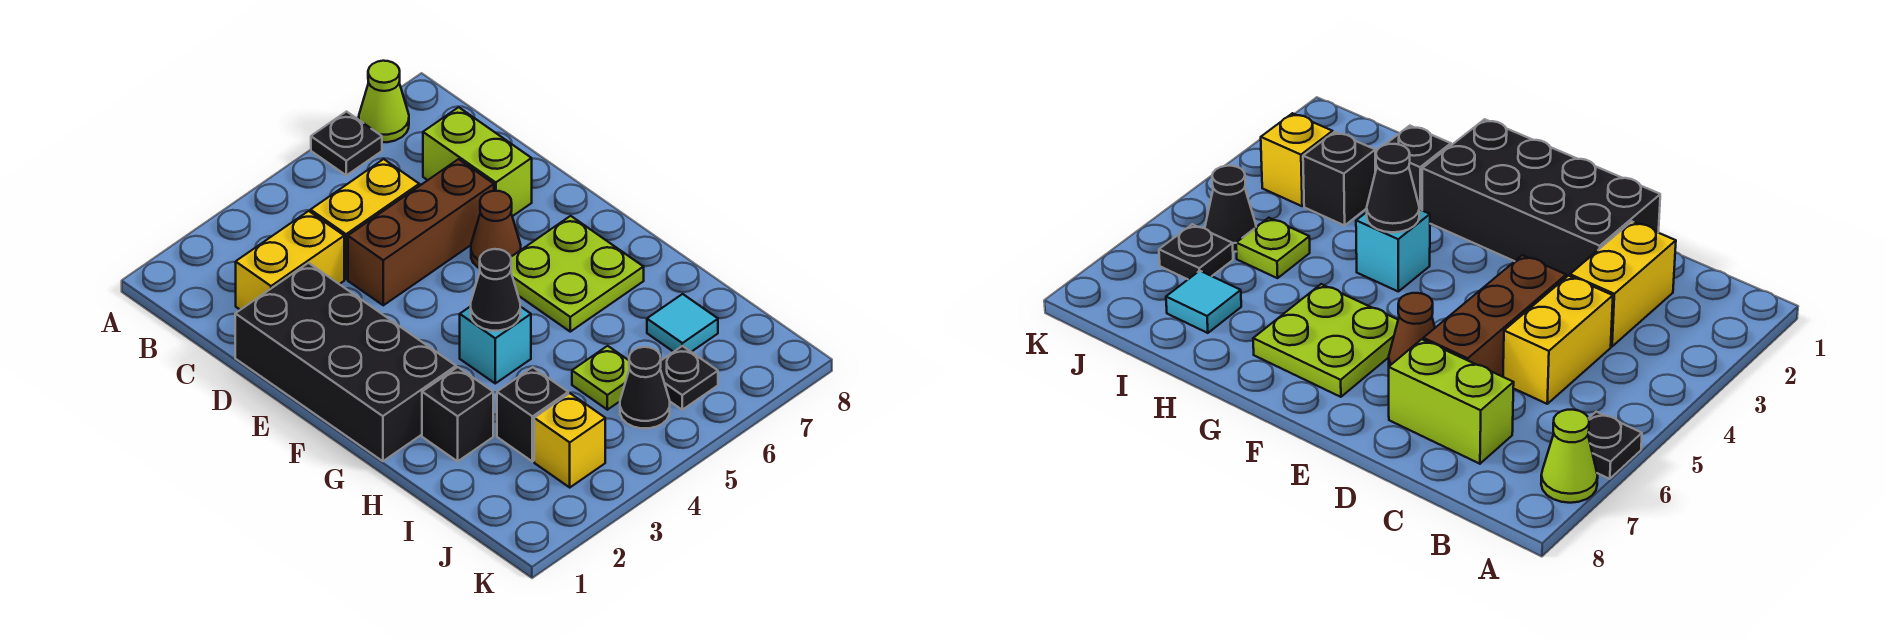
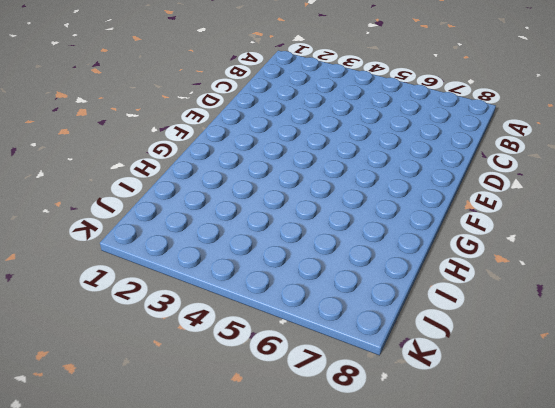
none -> black 1x1 plate [311,112,382,175]
none -> lime 1x1 cone [359,61,409,142]
none -> yellow 1x2 brick [236,211,344,310]

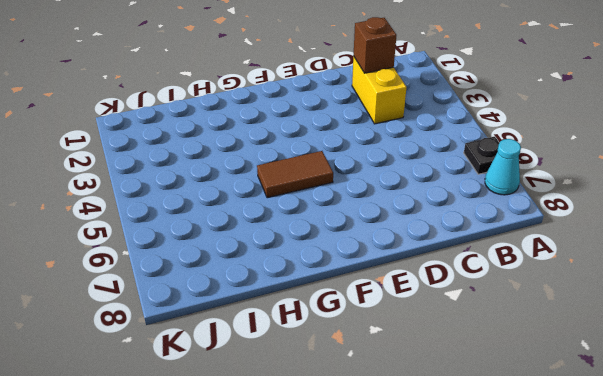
cyan 1x1 cone [485,139,521,195] -> lime 1x1 cone [359,61,409,142]
brown 1x1 brick [354,17,396,73] -> none
brown 1x2 tile [257,151,333,198] -> none
none -> yellow 1x2 brick [311,159,419,279]
none -> lime 1x2 brick [423,107,532,216]
none -> black 2x4 brick [235,263,456,461]

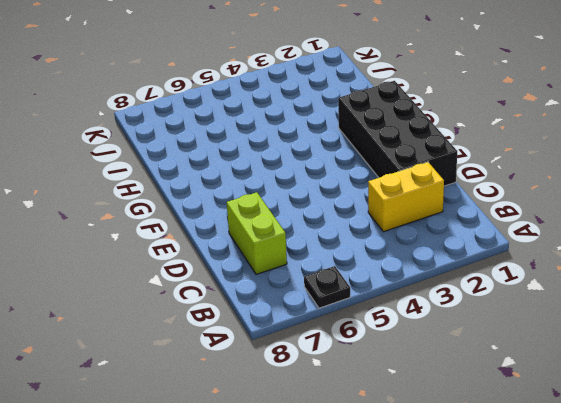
none -> lime 1x1 cone [359,61,409,142]
none -> yellow 1x2 brick [311,159,419,279]
none -> brown 1x3 brick [348,159,494,305]

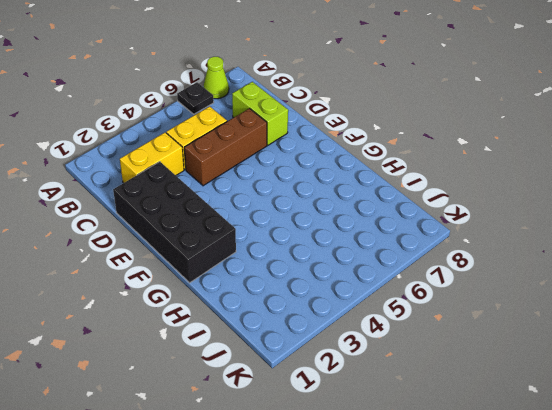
none -> brown 1x1 cone [471,191,521,268]
none -> lime 2x2 plate [511,216,644,332]
none -> cyan 1x1 brick [460,306,531,383]

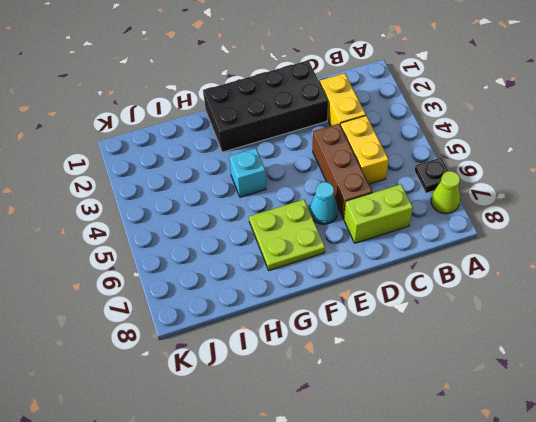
cyan 1x1 cone [310,182,338,224] -> brown 1x1 cone [471,191,521,268]
none -> black 1x1 brick [422,367,493,461]
none -> black 1x1 brick [497,367,568,462]
none -> lime 1x1 plate [572,346,629,410]

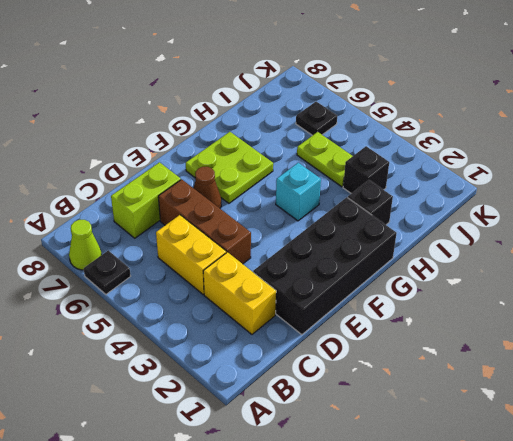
lime 1x2 plate [297,132,352,187] -> lime 1x1 plate [572,346,629,410]
none -> cyan 1x1 tile [647,294,718,352]
none -> yellow 1x1 brick [534,393,605,487]
none -> black 1x1 cone [620,347,670,428]

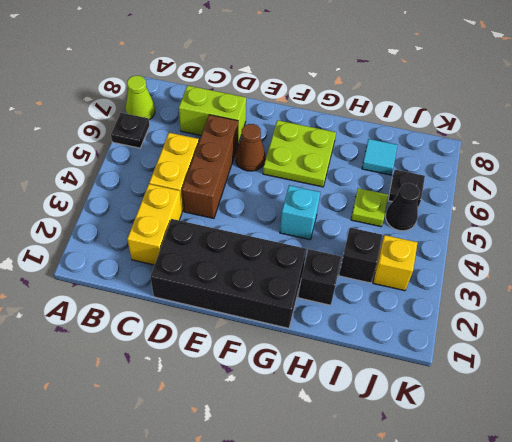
none -> black 1x1 cone [471,249,520,331]

